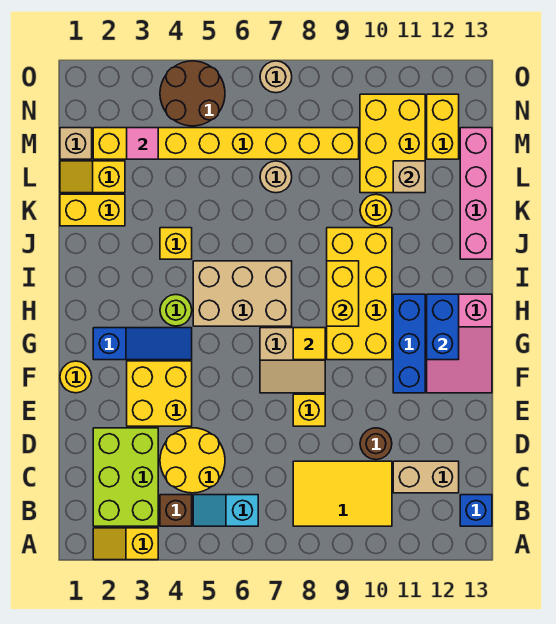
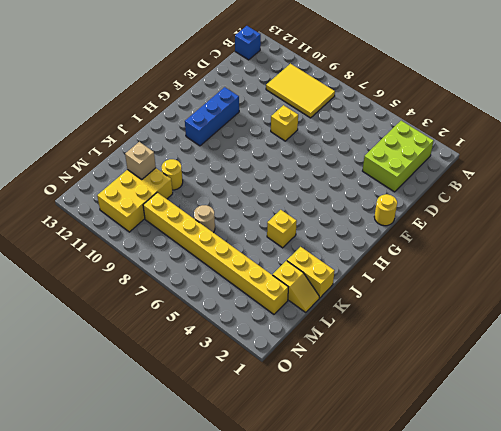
none -> yellow 1x2 slope [93,528,158,560]
none -> brown 1x1 brick [160,495,192,526]
none -> cyan 1x2 slope [193,495,258,526]
none -> yellow 2x2 round brick [160,428,225,493]

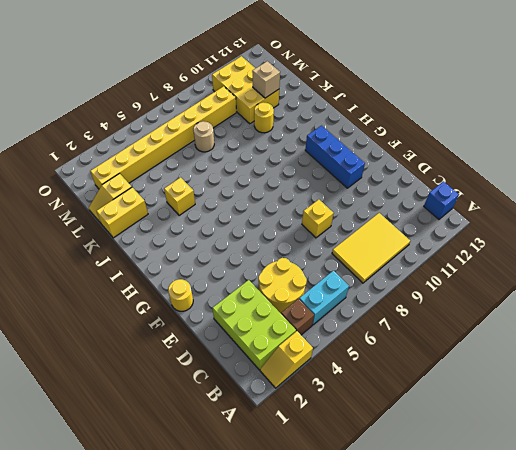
cyan 1x2 brick [299,271,349,325] -> cyan 1x2 slope [193,495,258,526]
none -> tan 1x2 brick [393,461,459,493]
none -> brown 1x1 round brick [360,428,392,460]
none -> yellow 2x2 brick [127,361,192,426]
none -> tan 2x2 slope [260,328,325,393]

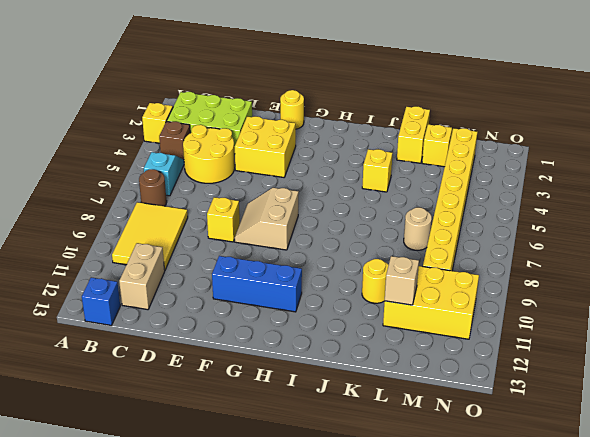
brown 1x1 round brick [139,169,167,206] -> brown 1x1 round brick moved to [360,428,392,460]
none -> pink 2x3 slope [427,294,492,393]
none -> blue 1x3 slope [93,328,192,360]
none -> yellow 2x4 brick [327,228,392,360]
none -> lime 1x1 round brick [160,295,192,326]

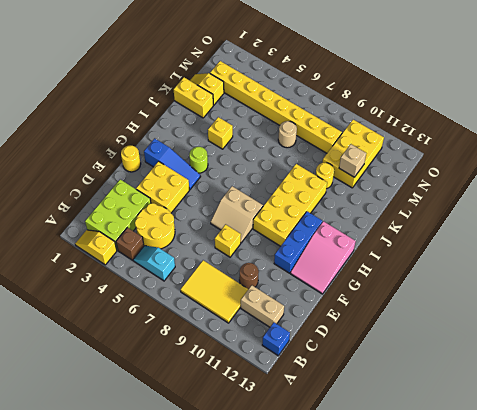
none -> tan 2x3 brick [193,261,292,326]
none -> pink 1x4 brick [460,128,492,259]
none -> tan 1x1 brick [60,128,92,159]
none -> yellow 1x2 brick [427,94,459,159]

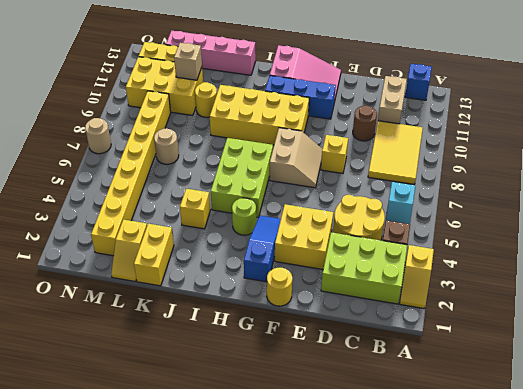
lime 2x3 brick [211,138,273,218] -> tan 2x3 brick [193,261,292,326]
none -> tan 1x1 brick [60,128,92,159]
none -> brown 2x2 round brick [160,61,225,126]
none -> yellow 1x1 tile [293,328,325,360]
none -> blue 1x2 brick [427,294,459,360]

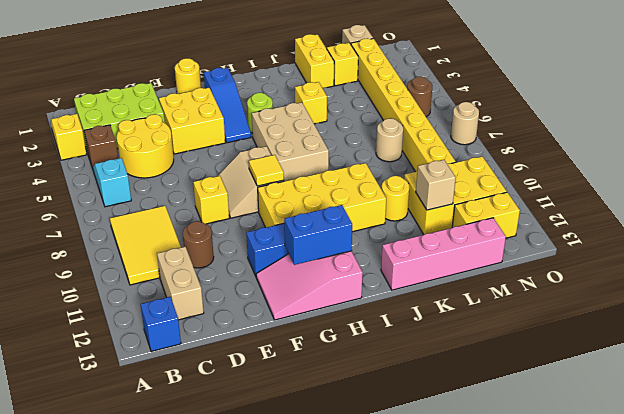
brown 1x1 round brick [407,77,432,117] -> brown 2x2 round brick [160,61,225,126]
none -> yellow 1x2 brick [327,261,359,326]
none -> pink 1x1 tile [127,128,158,159]

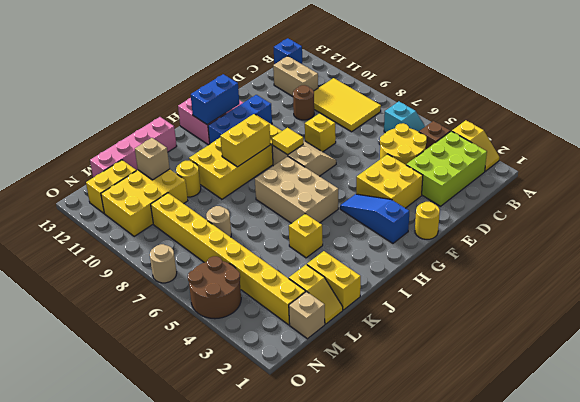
none -> lime 1x1 round brick [160,295,192,326]
none -> pink 1x1 tile [127,128,158,159]

